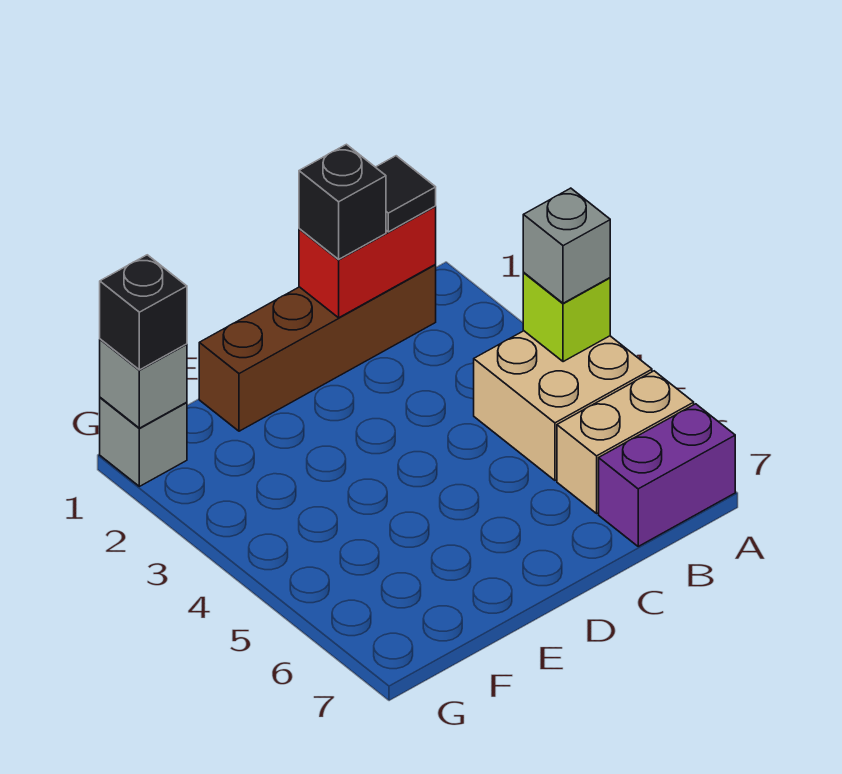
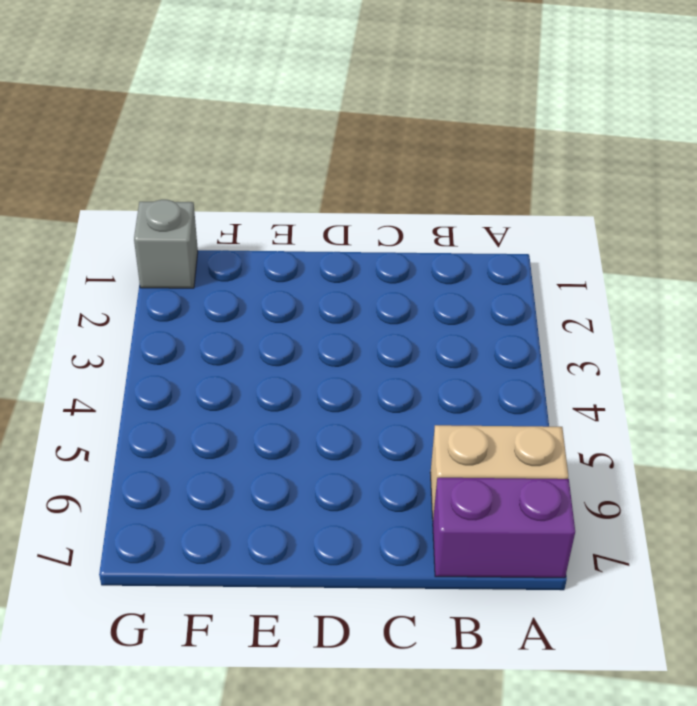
none -> tan 2x2 brick [474,331,652,480]
none -> brown 1x4 brick [199,264,436,431]
none -> lime 1x1 brick [523,273,610,362]

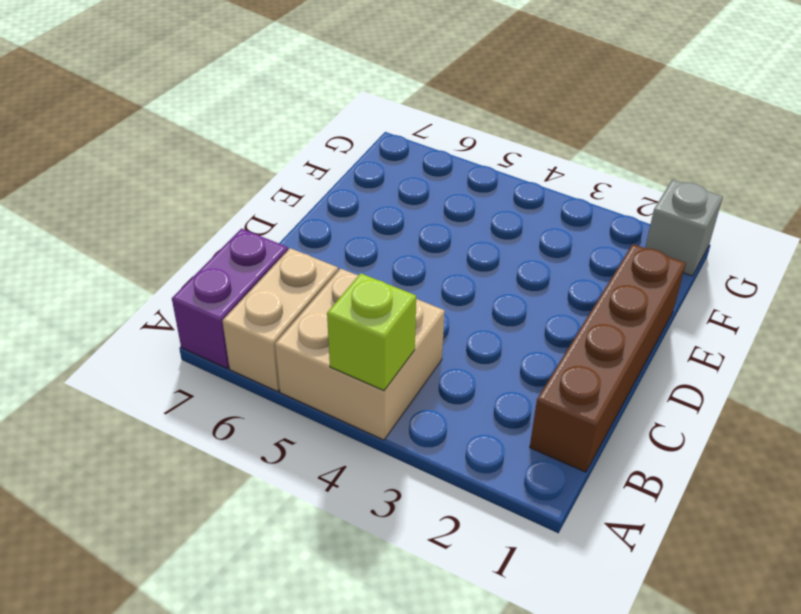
none -> red 1x2 brick [299,206,436,318]
none -> grey 1x1 brick [100,339,187,428]
none -> grey 1x1 brick [523,188,610,303]

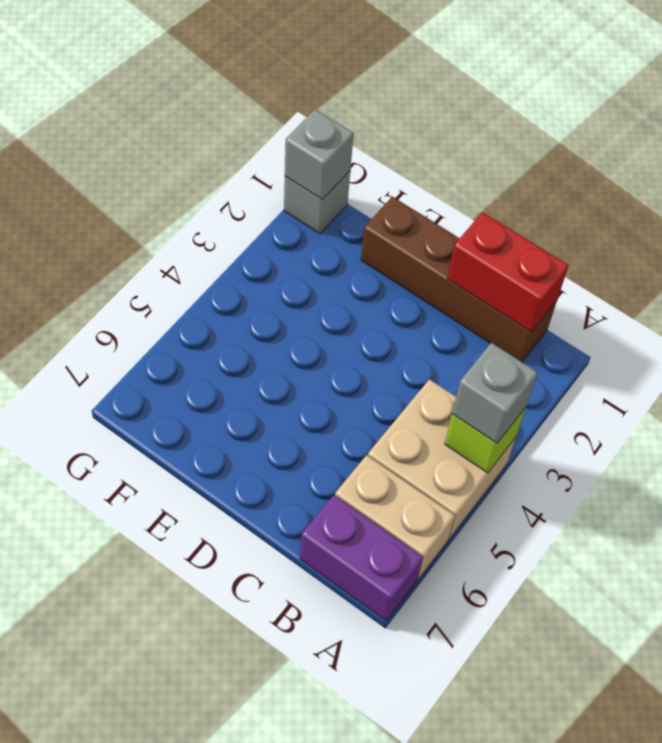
none -> black 1x1 tile [376,156,436,232]
none -> black 1x1 brick [299,144,386,259]
none -> black 1x1 brick [100,255,187,370]

